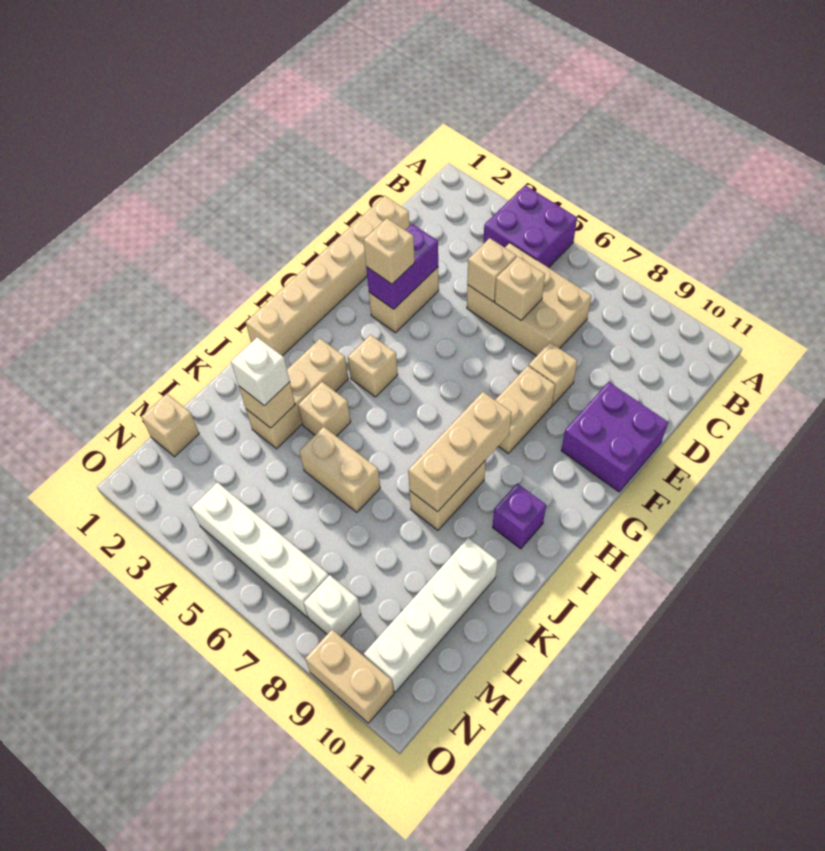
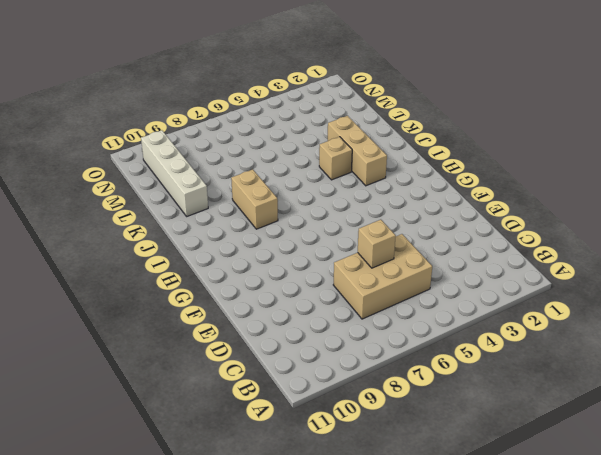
none -> purple 2x2 brick [483,185,577,268]
none -> tan 1x6 brick [246,196,409,356]
none -> tan 1x2 brick [369,267,439,333]

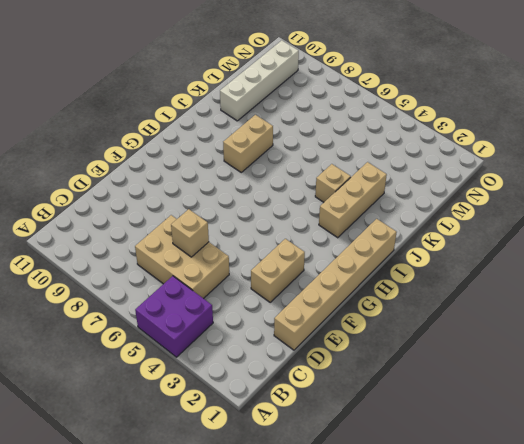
none -> tan 1x1 brick [529,342,577,405]
none -> purple 2x2 brick [561,382,668,492]
none -> tan 1x2 brick [495,366,555,453]

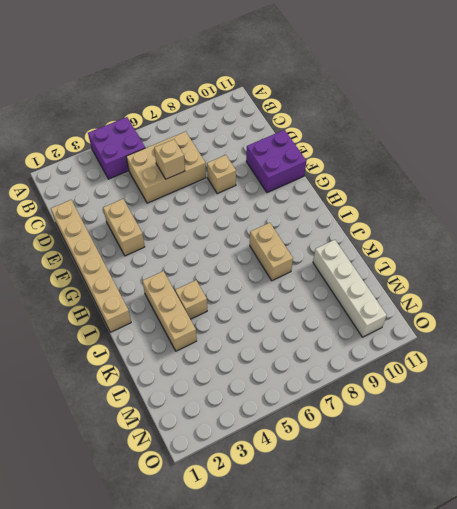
none -> tan 1x2 brick [495,366,555,453]
none -> tan 1x1 brick [348,335,398,397]
none -> purple 1x1 brick [493,483,546,549]

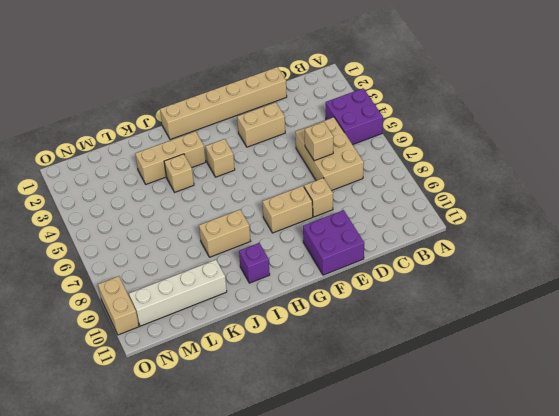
none -> tan 1x2 brick [299,427,380,512]
none -> tan 1x1 brick [141,394,199,457]
none -> white 1x4 brick [191,482,329,617]

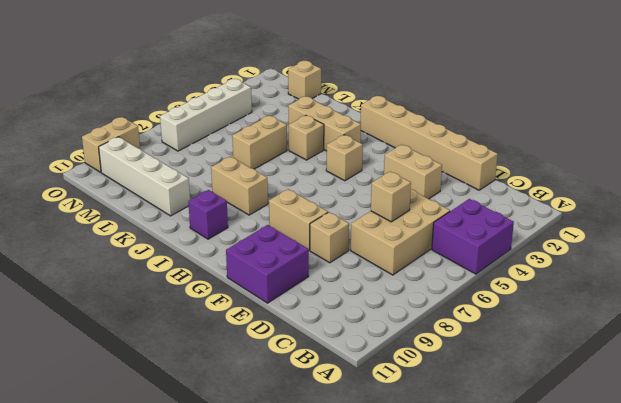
none -> white 1x1 brick [304,575,361,637]
none -> tan 1x1 brick [467,238,516,301]
none -> purple 1x2 brick [366,224,438,309]

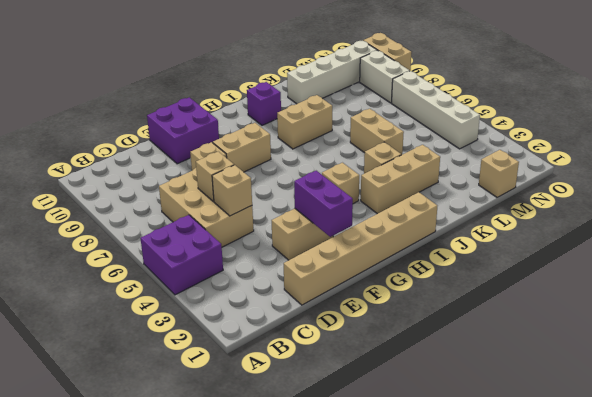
purple 1x2 brick [294,171,353,237] -> purple 1x2 brick turned to [366,224,438,309]
white 1x2 brick [360,51,409,103] -> white 1x1 brick [304,575,361,637]
none -> tan 1x3 brick [408,392,512,512]
none -> tan 1x1 brick [239,382,295,428]
none -> tan 1x1 brick [363,218,415,284]

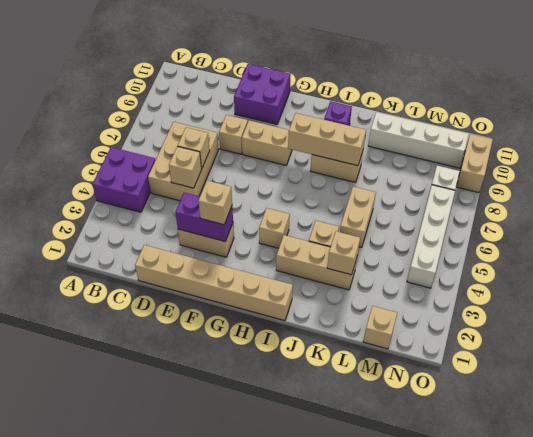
none -> white 1x1 brick [231,337,290,406]

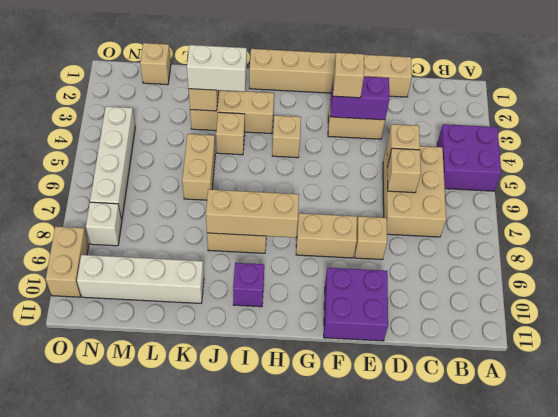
white 1x2 brick [187,45,247,92] -> white 1x1 brick [231,337,290,406]

